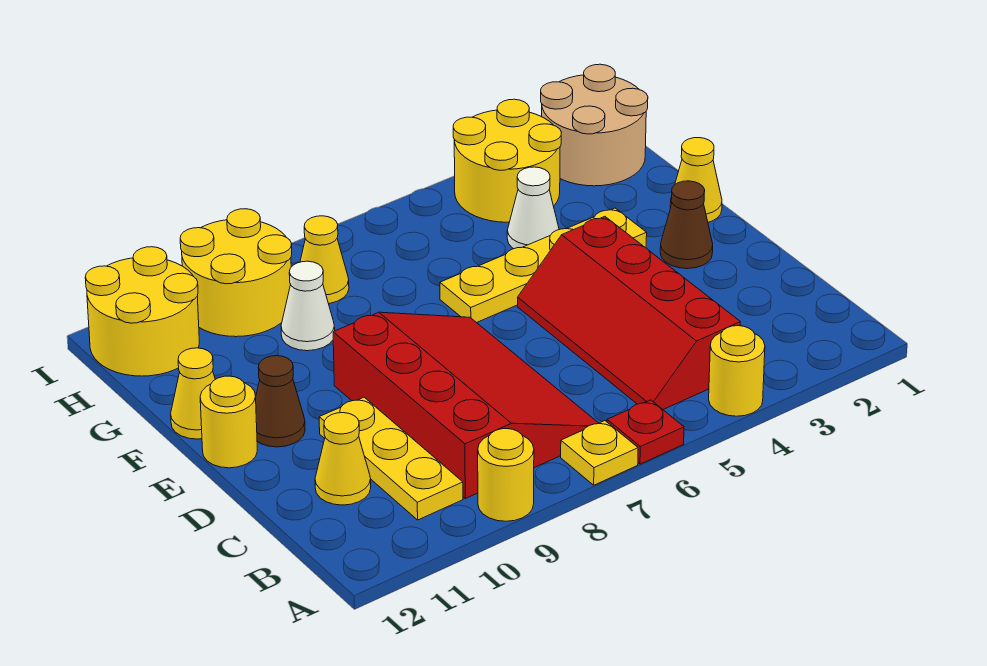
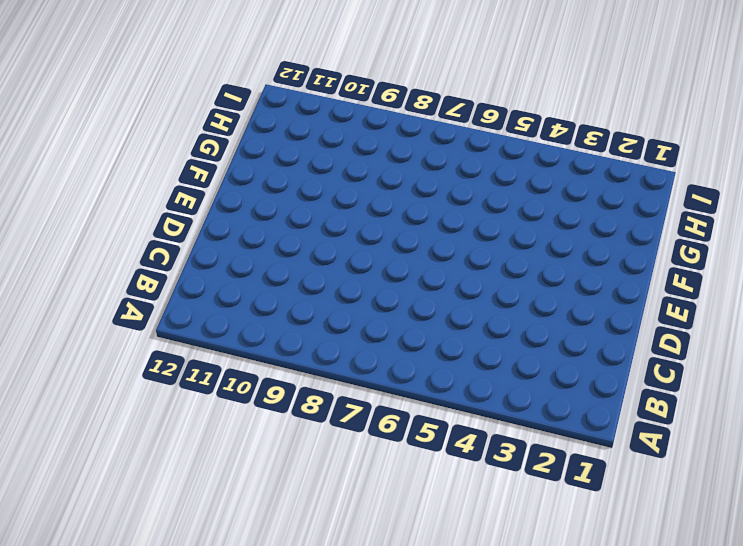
none -> yellow 1x1 round brick [709,326,765,416]
none -> red 1x1 plate [607,400,684,464]
none -> yellow 1x1 plate [561,421,638,485]

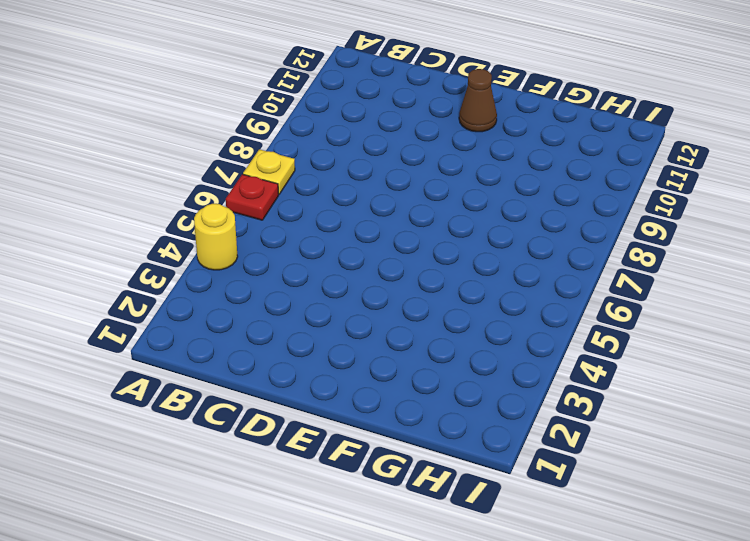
none -> yellow 1x1 round brick [478,429,534,521]
none -> red 2x4 slope [517,217,740,409]
none -> red 3x4 slope [333,312,598,498]

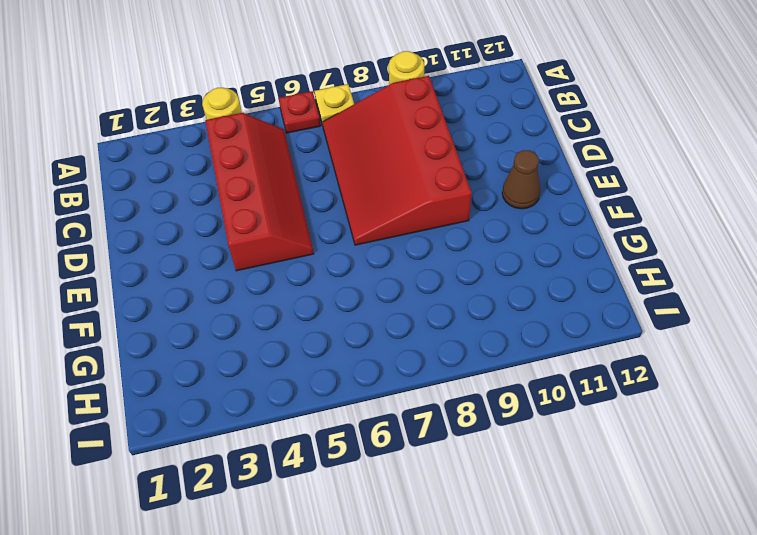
none -> yellow 1x3 plate [319,397,463,520]
none -> yellow 1x1 cone [315,413,371,505]
none -> brown 1x1 cone [660,181,713,269]

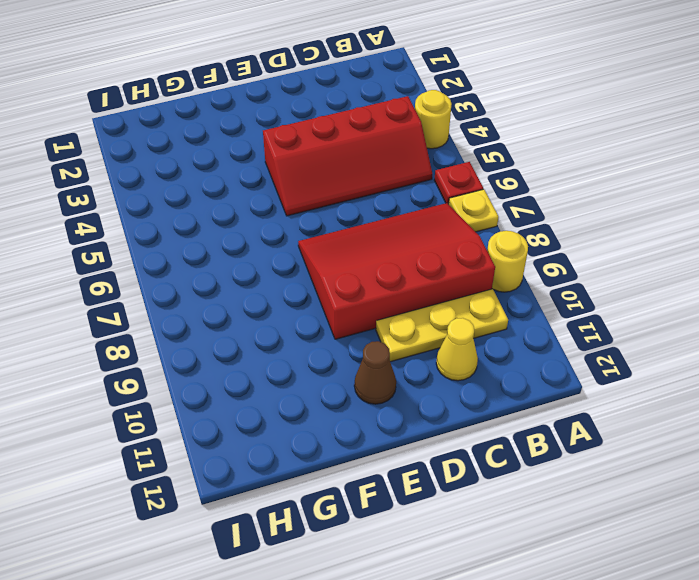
none -> brown 1x1 cone [660,181,713,269]
none -> yellow 1x1 round brick [200,376,257,468]
none -> yellow 1x1 cone [670,138,722,222]

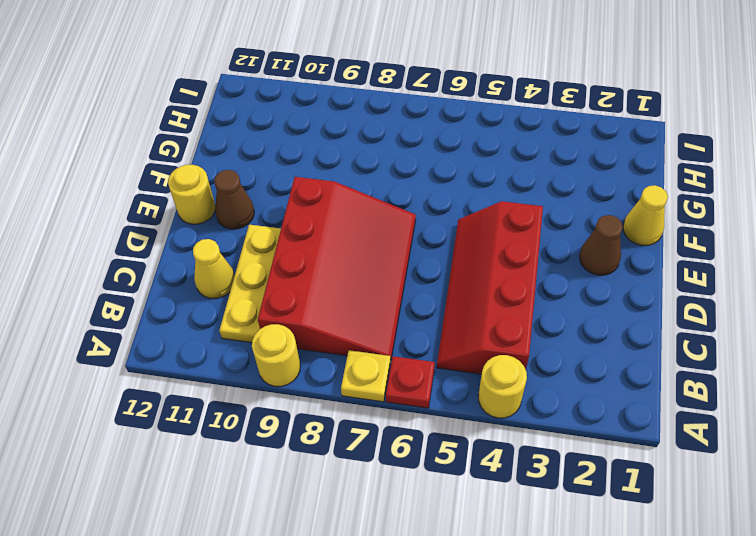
none -> yellow 1x4 plate [440,208,647,323]
none -> yellow 1x1 cone [171,348,215,439]
none -> white 1x1 cone [507,167,559,249]

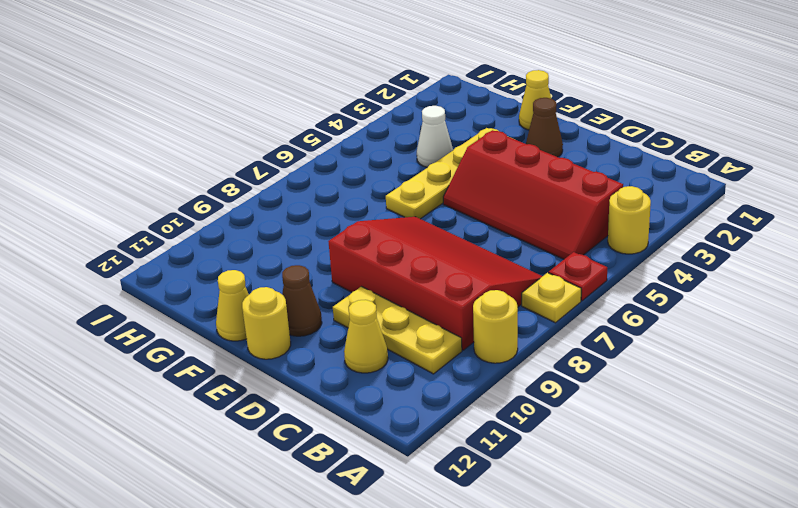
none -> white 1x1 cone [281,261,335,351]
none -> tan 2x2 round brick [541,64,648,186]
none -> yellow 2x2 round brick [453,99,562,222]

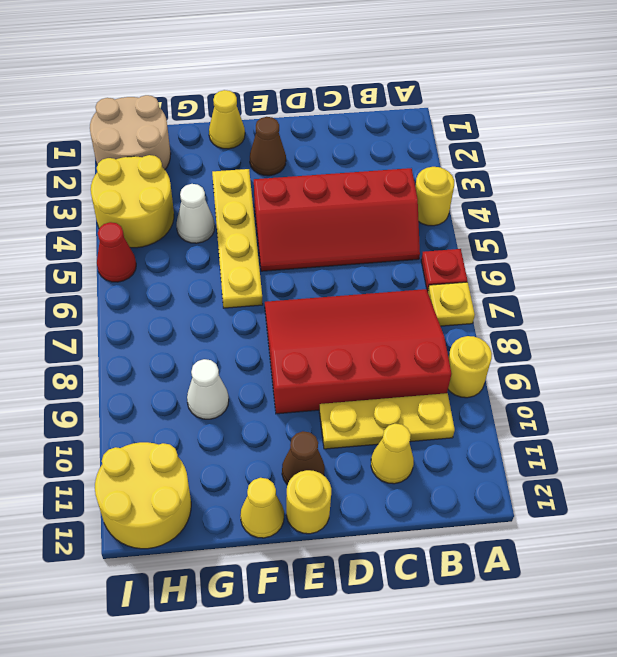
red 1x1 cone [97,222,136,282] -> none
none -> yellow 1x1 cone [300,216,349,304]
none -> yellow 2x2 round brick [180,209,292,337]

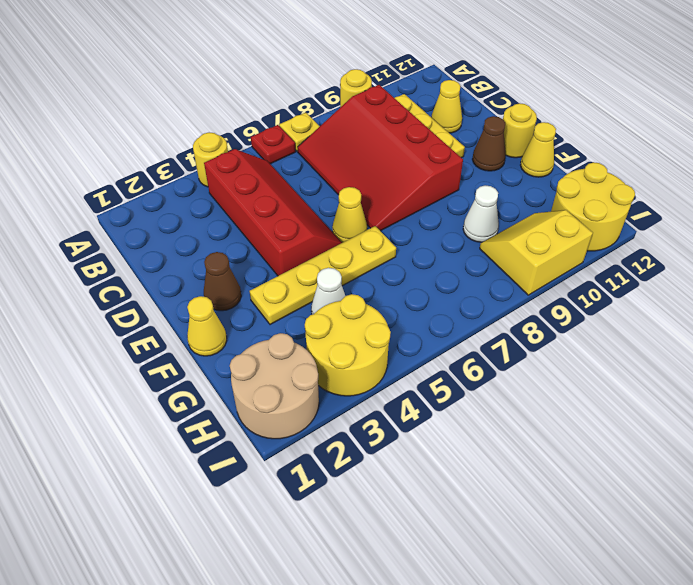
yellow 1x1 cone [332,187,367,243] -> yellow 1x1 cone moved to [300,216,349,304]
yellow 2x2 slope [480,210,593,295] -> yellow 2x2 round brick [180,209,292,337]

